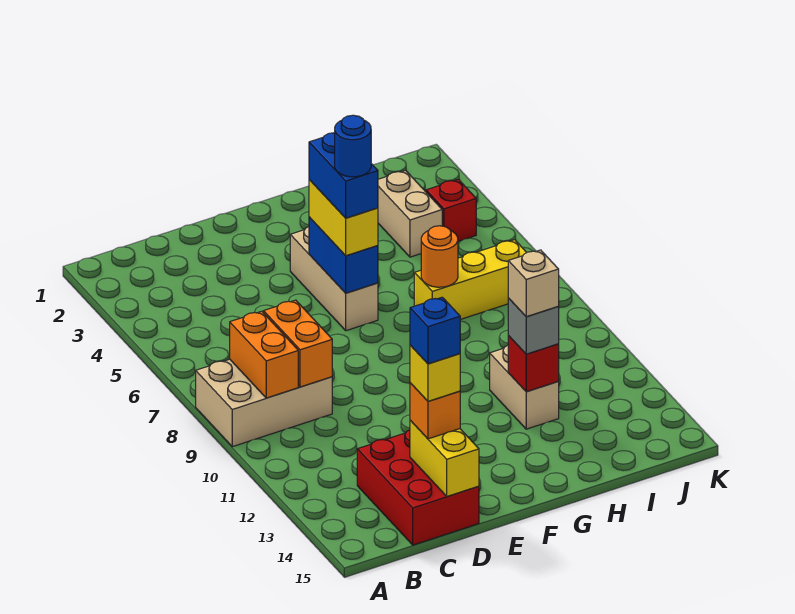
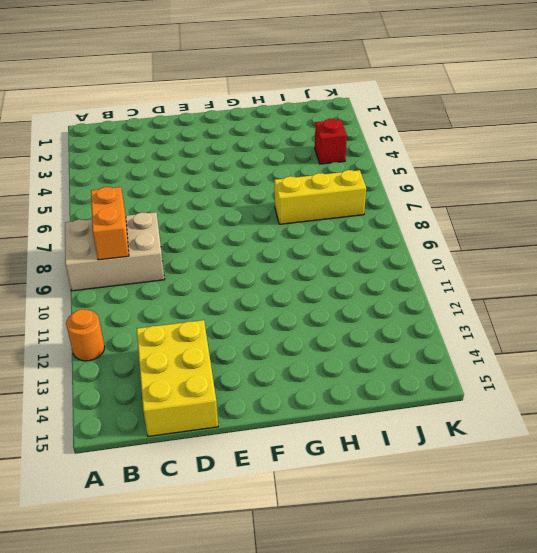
orange 1x1 round brick [66,309,105,361] -> orange 1x1 round brick moved to [421,226,458,287]
yellow 2x3 brick [137,320,218,436] -> red 2x3 brick [357,430,479,545]
none -> tan 1x3 brick [290,227,378,331]
none -> tan 1x2 brick [490,345,559,429]
none -> tan 1x2 brick [378,170,442,257]

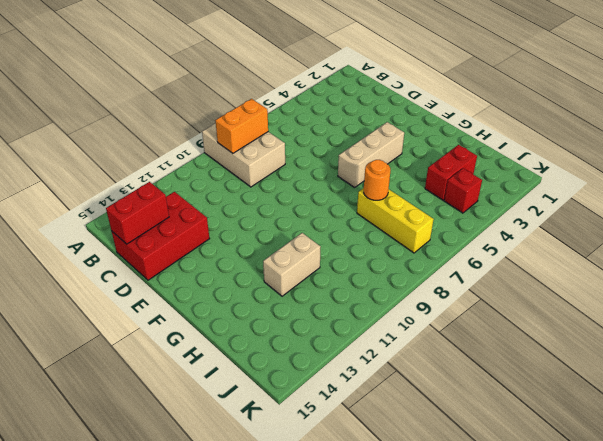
red 1x2 brick [106,182,169,244] -> none
red 1x2 brick [425,145,477,200] -> tan 1x2 brick [378,170,442,257]
none -> orange 1x2 brick [263,300,332,387]
none -> yellow 1x2 brick [410,421,479,496]
none -> blue 1x2 brick [309,217,378,293]

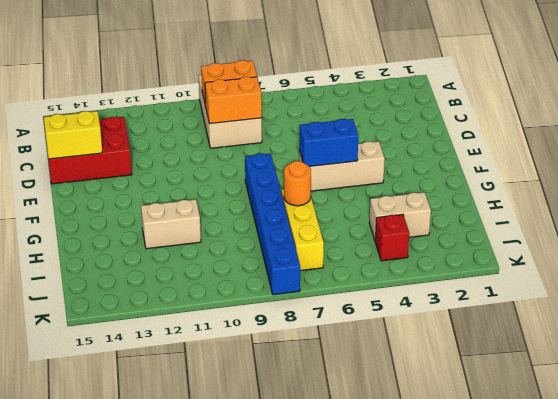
blue 1x6 brick [245,154,300,295] -> none
none -> red 1x1 brick [508,336,559,392]
none -> orange 1x1 brick [410,383,460,439]
none -> yellow 1x2 brick [309,180,378,256]

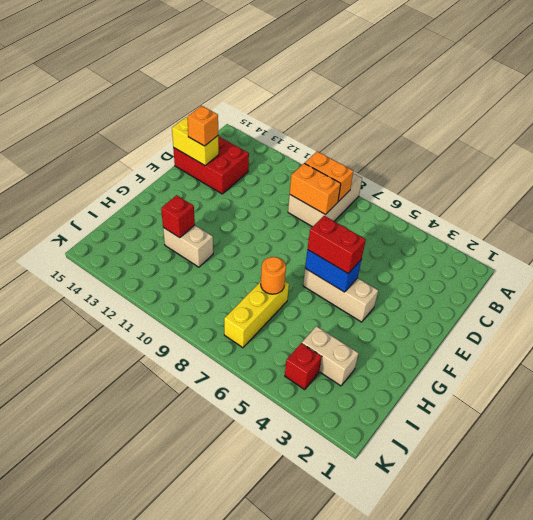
red 1x2 brick [308,216,366,273] -> yellow 1x2 brick [309,180,378,256]
none -> grey 1x1 brick [508,298,559,354]
none -> yellow 1x1 brick [410,346,460,401]
none -> blue 1x2 brick [309,133,378,218]

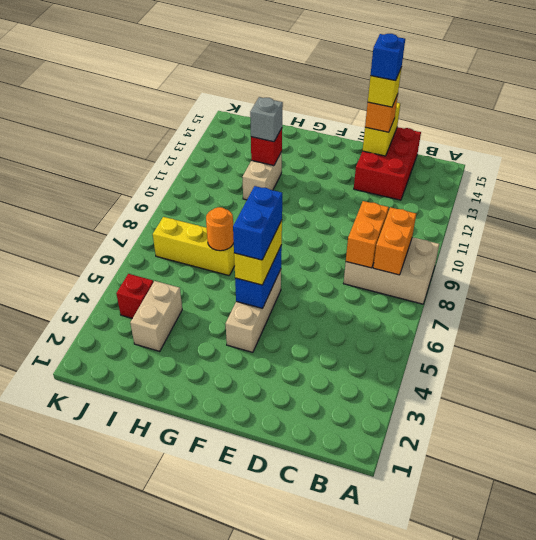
none -> tan 1x1 brick [508,250,559,317]
none -> blue 1x1 round brick [335,115,371,177]

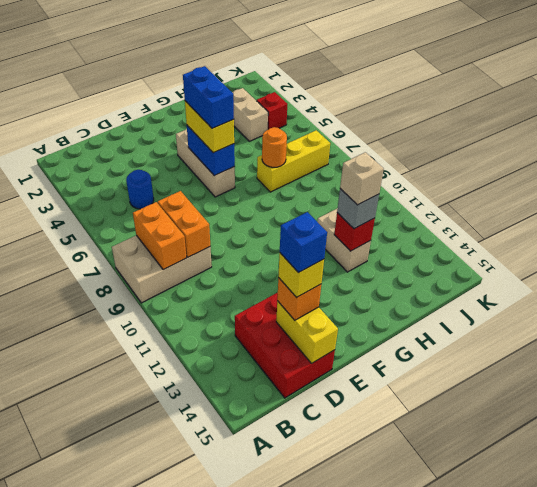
blue 1x1 round brick [126,170,154,209] -> blue 1x1 round brick moved to [335,115,371,177]

